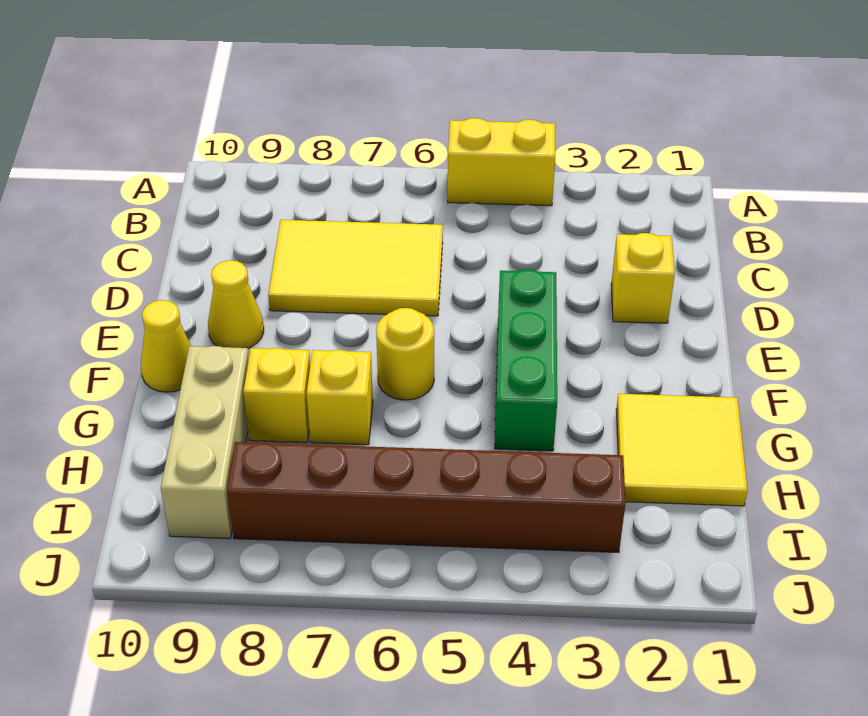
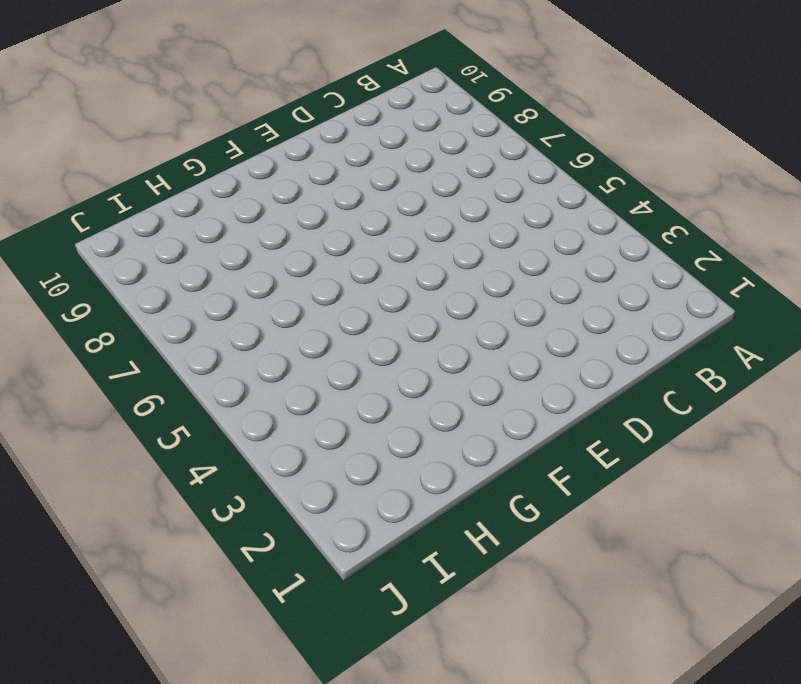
none -> yellow 1x2 brick [448,118,555,206]
none -> yellow 2x3 tile [268,220,443,316]
none -> yellow 1x1 brick [611,233,675,323]

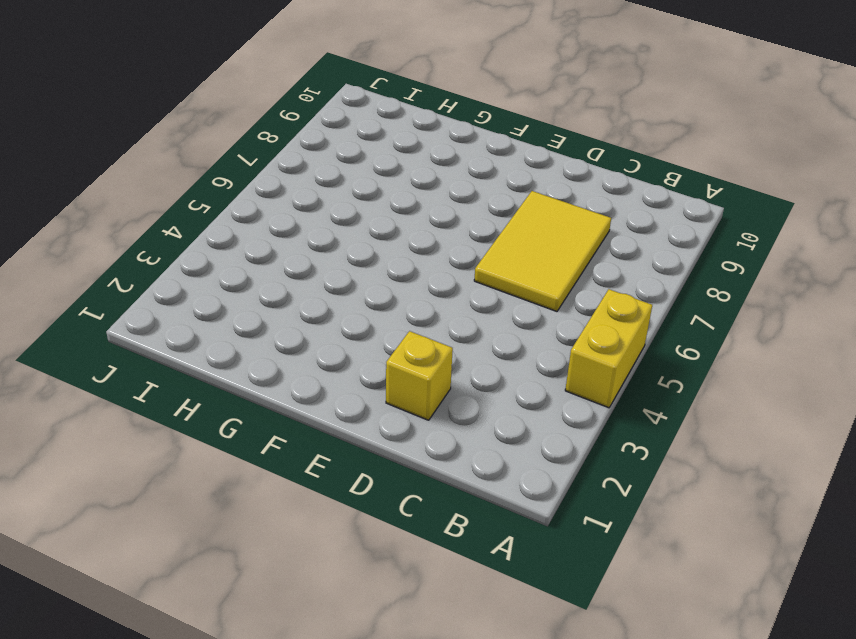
none -> green 1x3 brick [495,270,557,451]
none -> yellow 1x1 cone [208,260,264,348]
none -> yellow 1x1 round brick [376,308,434,400]

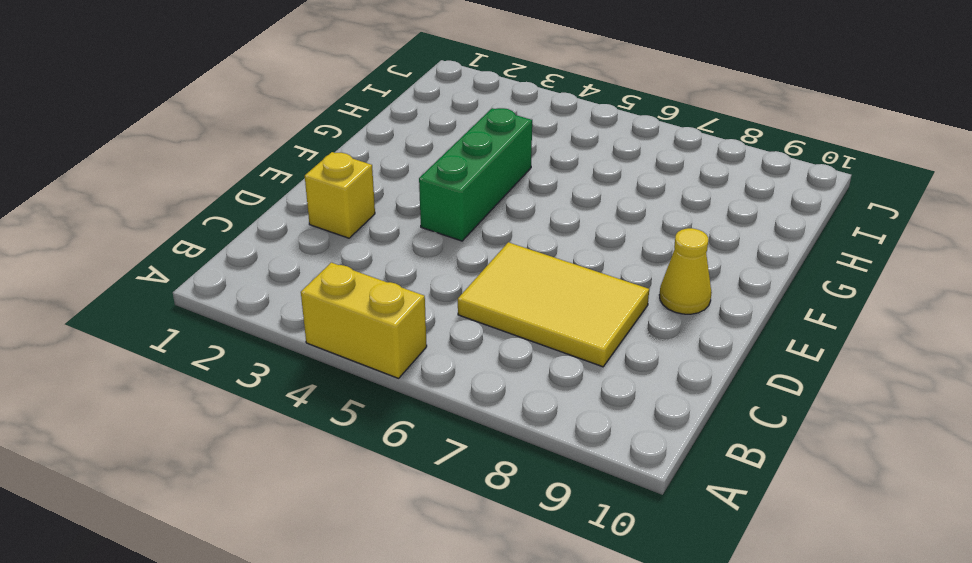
none -> yellow 1x1 round brick [376,308,434,400]
none -> yellow 1x1 cone [141,300,191,392]
none -> yellow 2x2 tile [616,394,748,506]

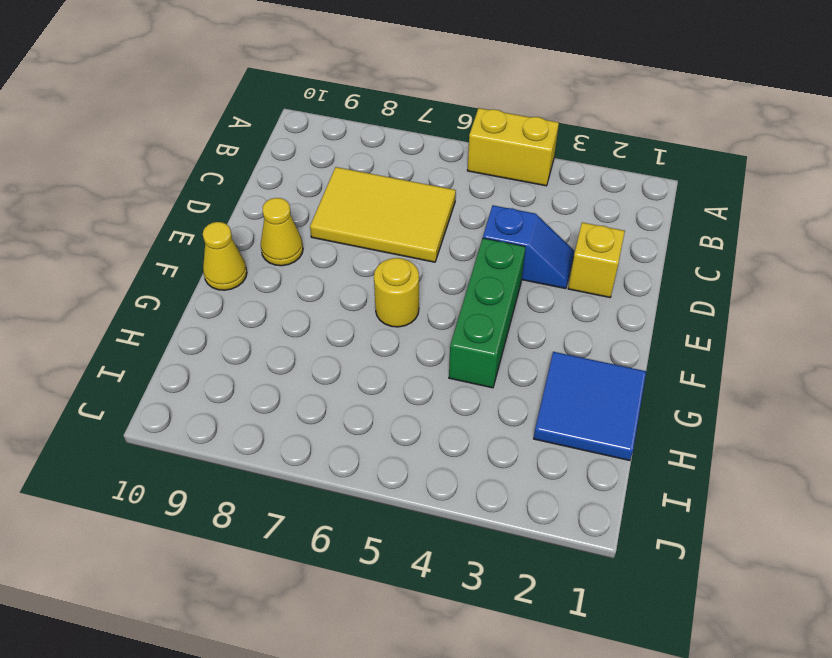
blue 1x2 slope [483,205,574,289] -> none
blue 2x2 tile [534,352,646,461] -> yellow 2x2 tile [616,394,748,506]
none -> yellow 1x1 brick [307,350,373,445]
none -> yellow 1x1 brick [243,348,310,443]
none -> tan 1x3 brick [161,346,249,539]

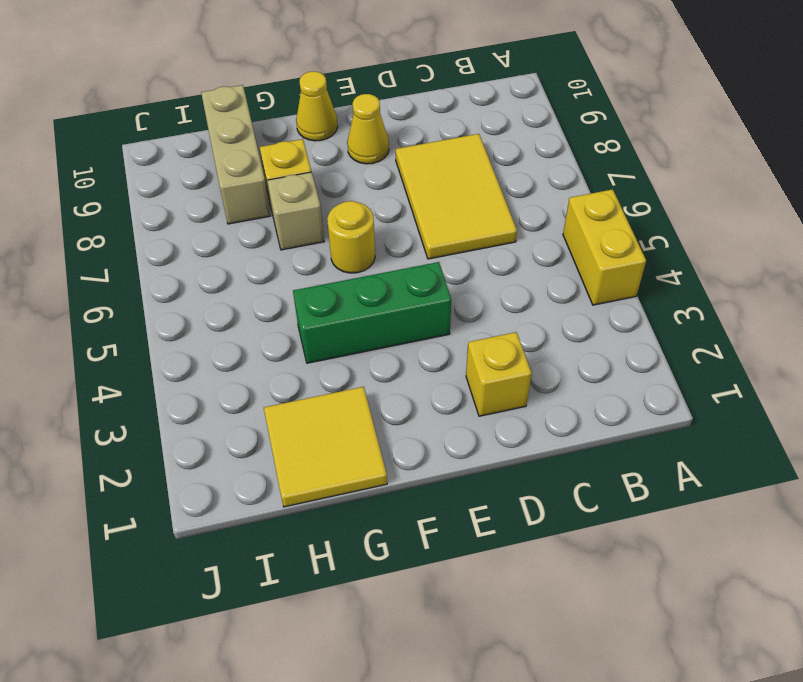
tan 1x1 brick [267,172,324,250] -> yellow 1x1 brick [307,350,373,445]
tan 1x3 brick [201,85,271,224] -> tan 1x3 brick turned to [161,346,249,539]
none -> brown 1x6 brick [227,442,625,553]

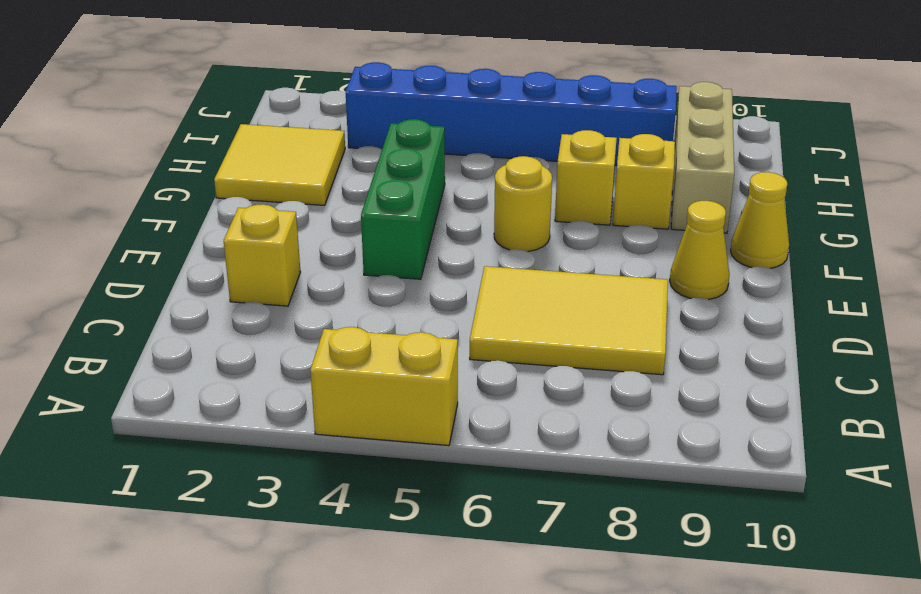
blue 1x6 brick [346,62,677,165] -> brown 1x6 brick [227,442,625,553]

